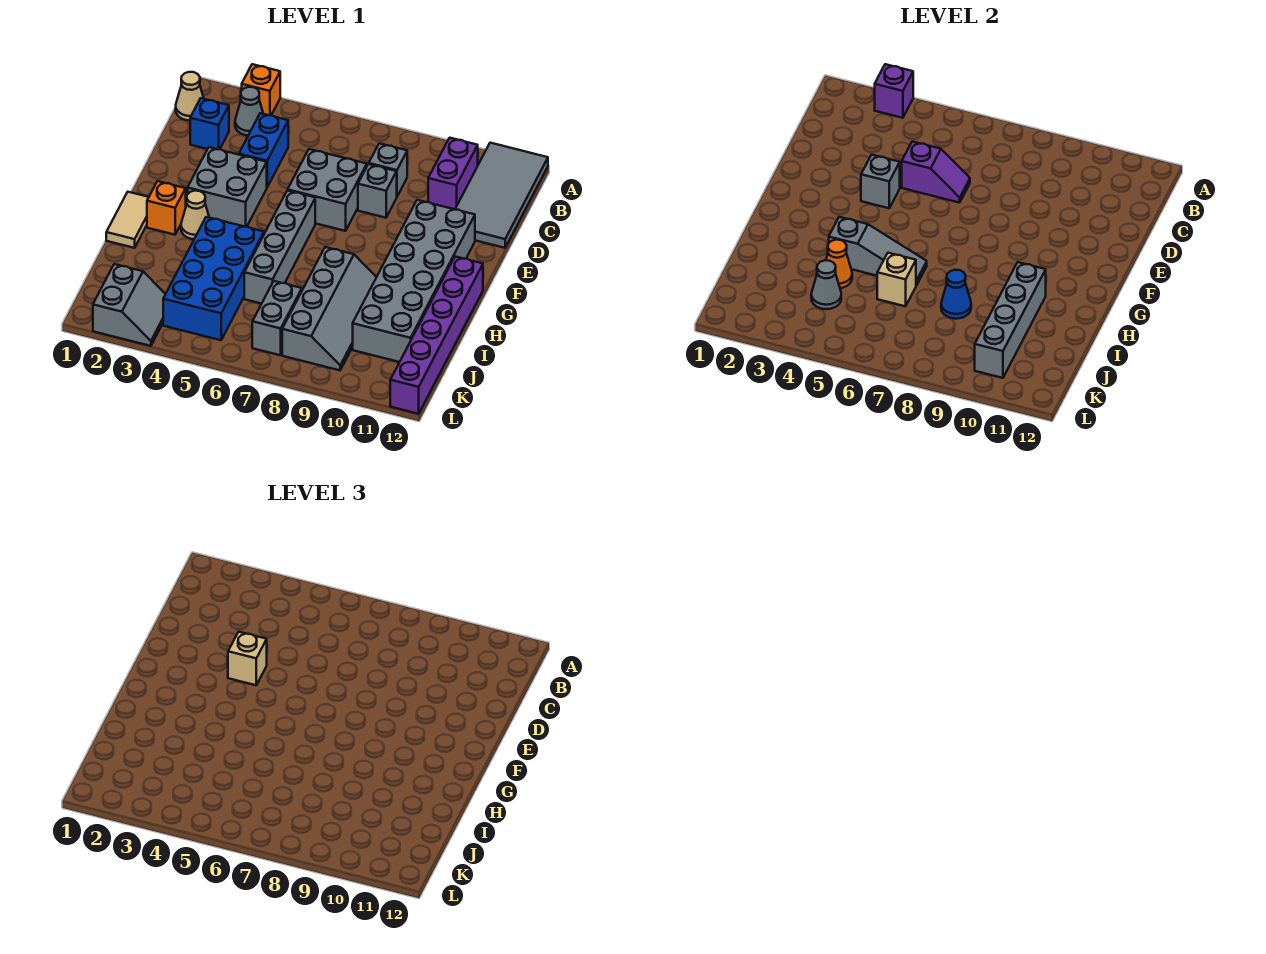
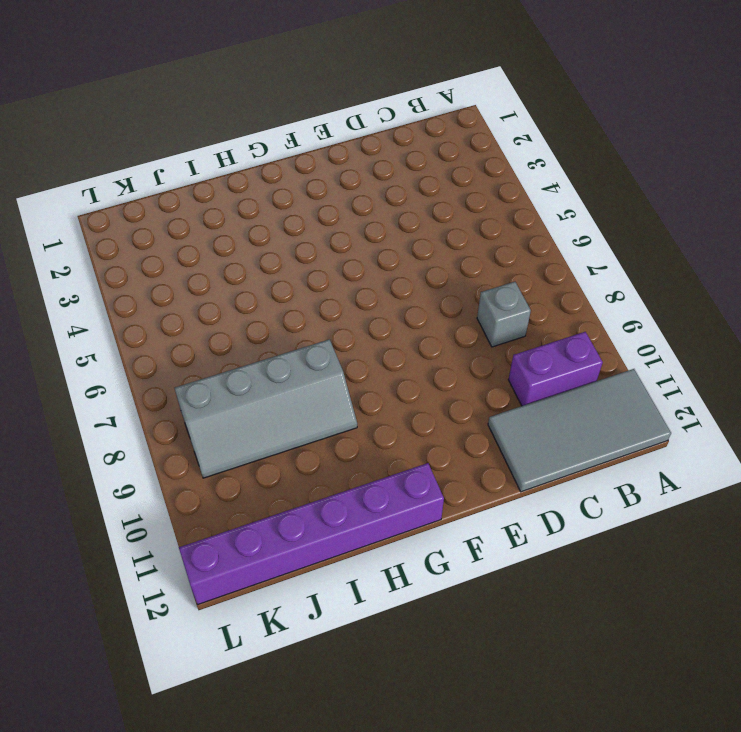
none -> orange 1x1 brick [242,64,280,115]
none -> tan 1x1 cone [176,72,204,121]
none -> grey 1x1 cone [235,87,263,135]
none -> blue 1x1 brick [190,98,229,149]

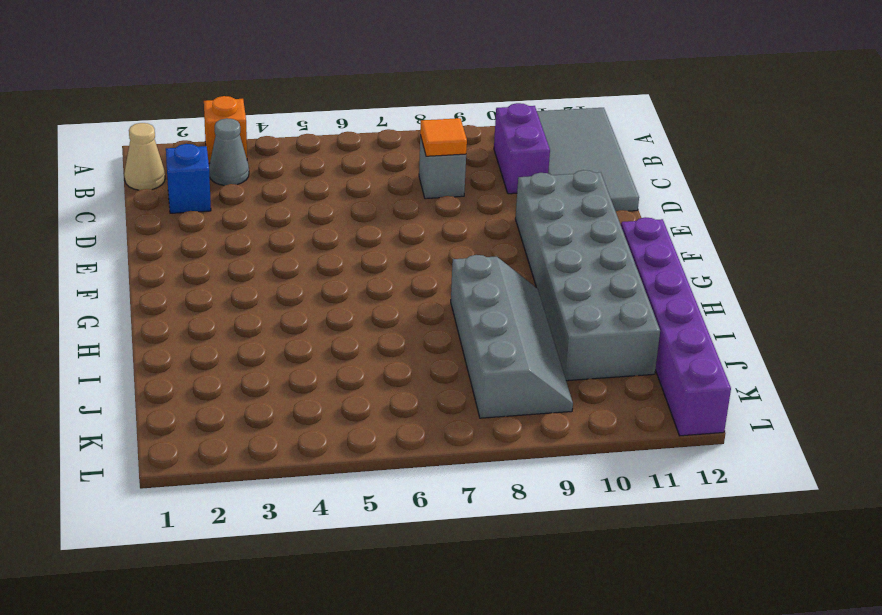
orange 1x1 tile [420,118,467,156] -> none
none -> blue 1x2 brick [239,113,288,187]
none -> grey 2x2 brick [288,149,367,231]
none -> grey 1x1 brick [358,164,397,218]
none -> grey 2x2 brick [188,147,267,227]

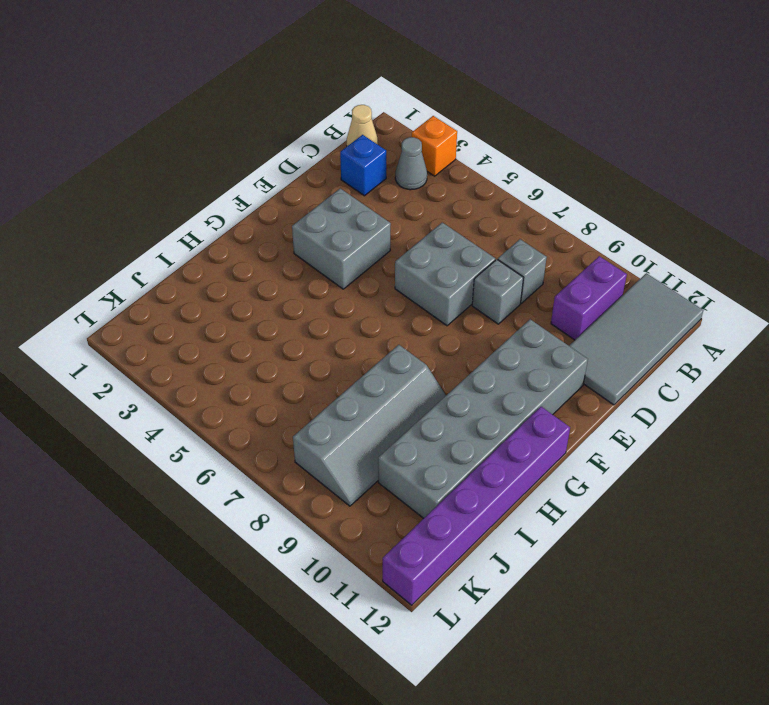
none -> blue 1x2 brick [239,113,288,187]
none -> grey 1x4 brick [244,190,315,304]
none -> tan 1x2 tile [106,192,149,248]
none -> orange 1x1 brick [147,181,186,235]

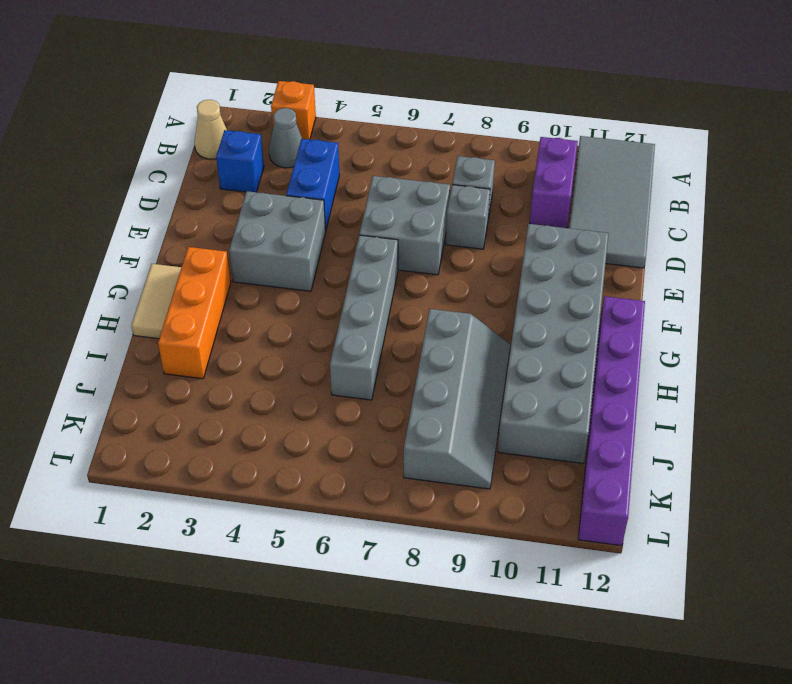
orange 1x3 brick [158,247,231,379] -> orange 1x1 brick [147,181,186,235]
none -> tan 1x1 cone [181,191,209,239]
none -> blue 2x4 brick [163,217,264,340]
none -> grey 1x2 brick [252,281,302,355]
none -> grey 2x2 slope [93,264,165,346]

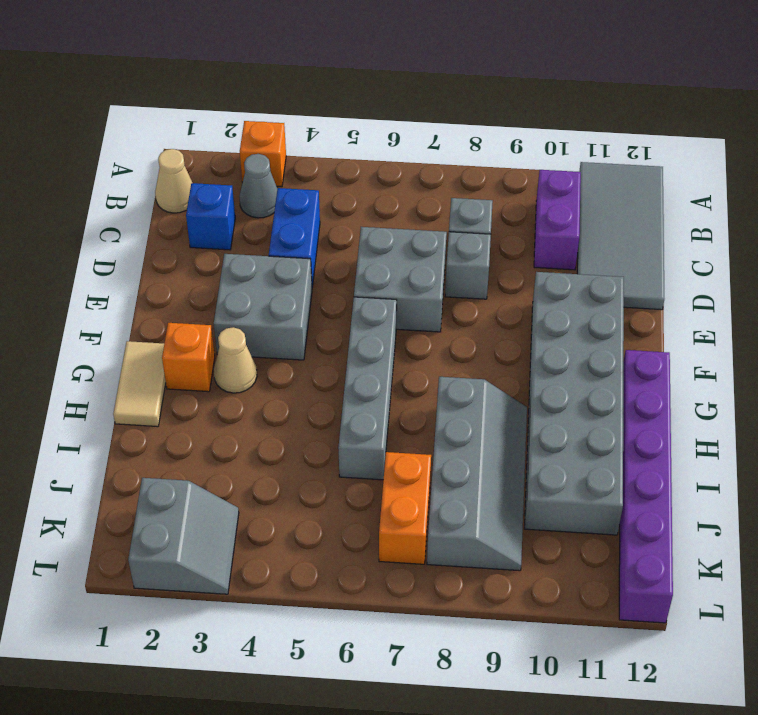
orange 1x2 brick [379,452,431,564] -> grey 1x2 brick [252,281,302,355]
none -> blue 2x4 brick [163,217,264,340]
none -> purple 1x1 brick [875,64,913,118]
none -> purple 1x2 slope [902,142,970,203]
none -> grey 1x1 brick [861,155,900,208]

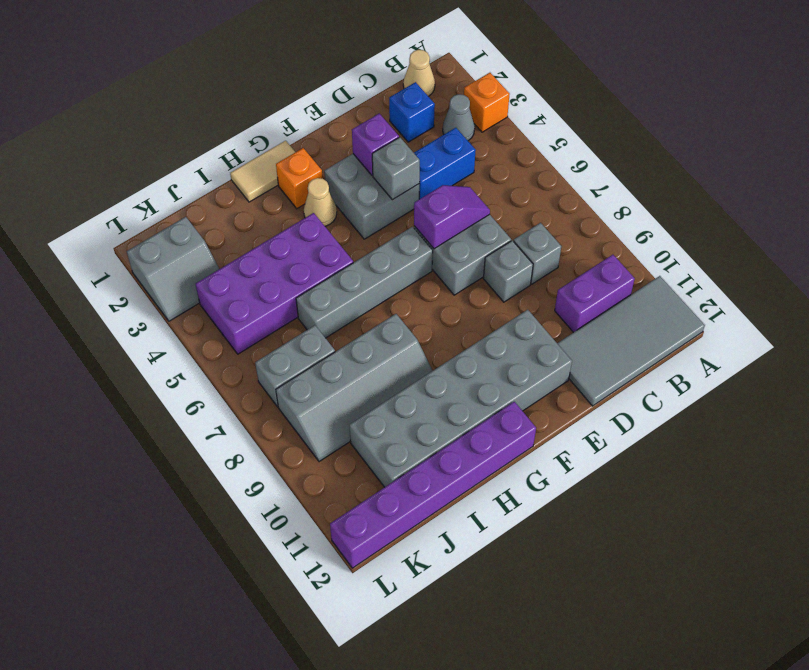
purple 1x2 slope [414,185,490,249] -> purple 1x2 slope turned to [902,142,970,203]
purple 1x1 brick [352,114,399,176] -> purple 1x1 brick moved to [875,64,913,118]
purple 2x4 brick [196,213,353,354] -> blue 2x4 brick [163,217,264,340]
none -> grey 1x3 slope [829,217,927,285]
none -> grey 1x4 brick [975,262,1046,378]
none -> orange 1x1 cone [826,240,852,288]
none -> tan 1x1 brick [877,253,916,306]

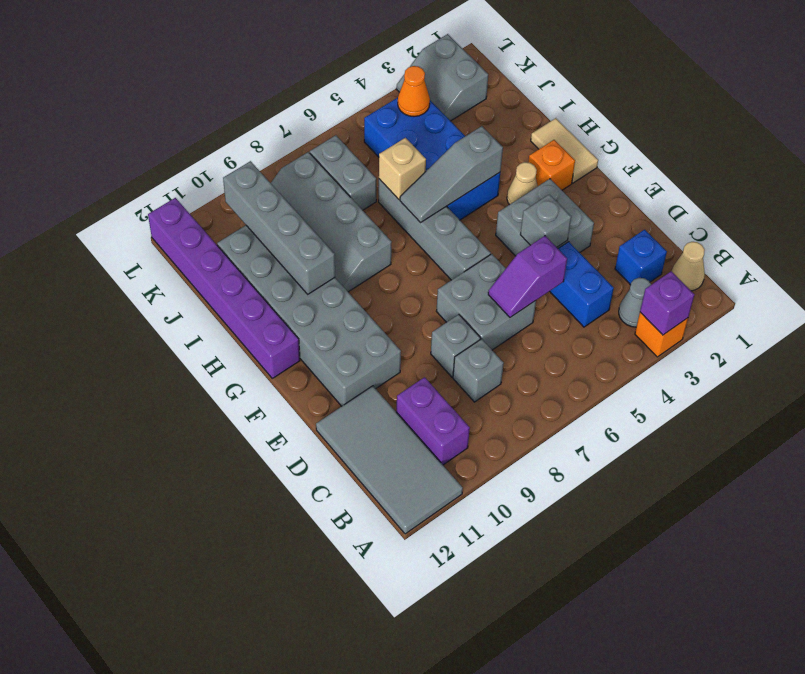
orange 1x1 cone [398,66,430,117] -> orange 1x1 cone moved to [826,240,852,288]
none -> blue 1x1 cone [941,270,971,319]
none -> grey 1x1 cone [811,260,841,309]
none -> tan 1x1 brick [228,632,267,685]

